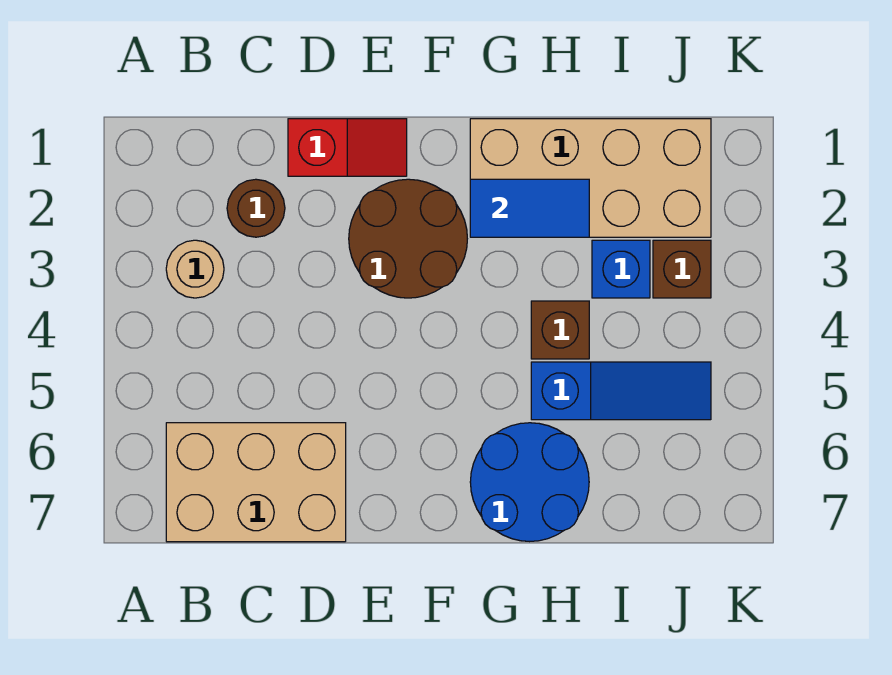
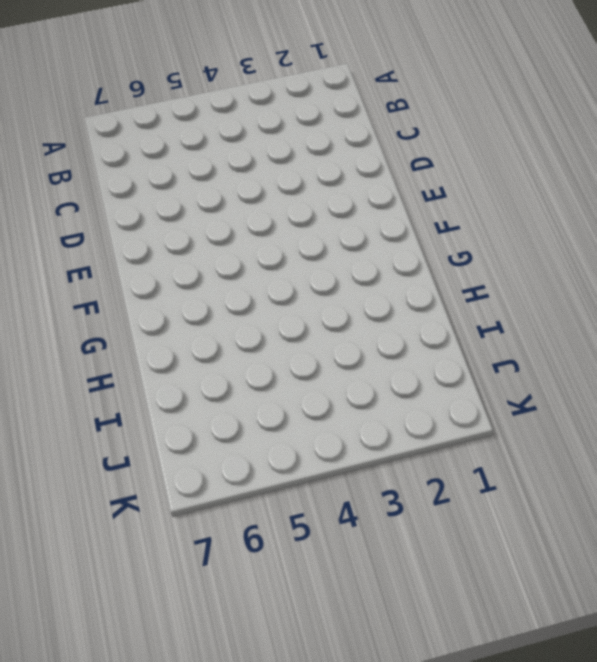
none -> tan 1x1 round brick [166,240,224,298]
none -> tan 2x3 brick [166,423,346,542]
none -> brown 1x1 round brick [227,179,285,237]

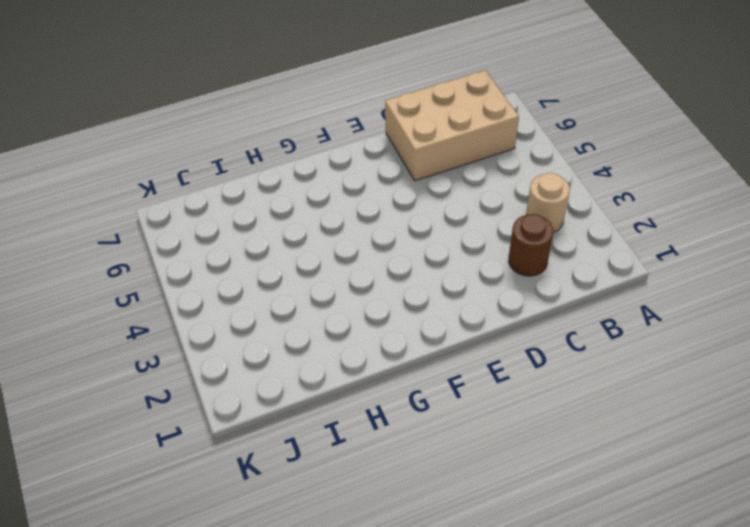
none -> red 1x2 slope [288,119,407,176]
none -> brown 2x2 round brick [349,179,467,298]
none -> tan 2x4 brick [470,119,711,237]

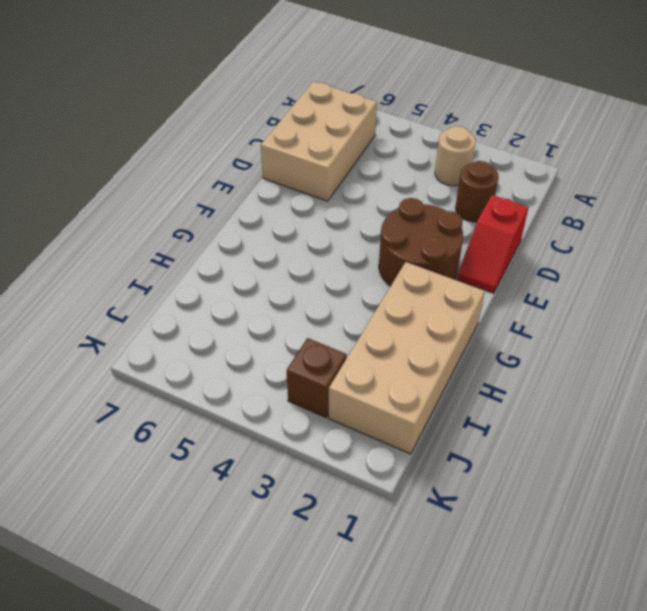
none -> blue 2x2 round brick [470,423,589,541]
none -> brown 1x1 brick [531,301,589,359]
none -> blue 1x3 slope [531,362,711,420]

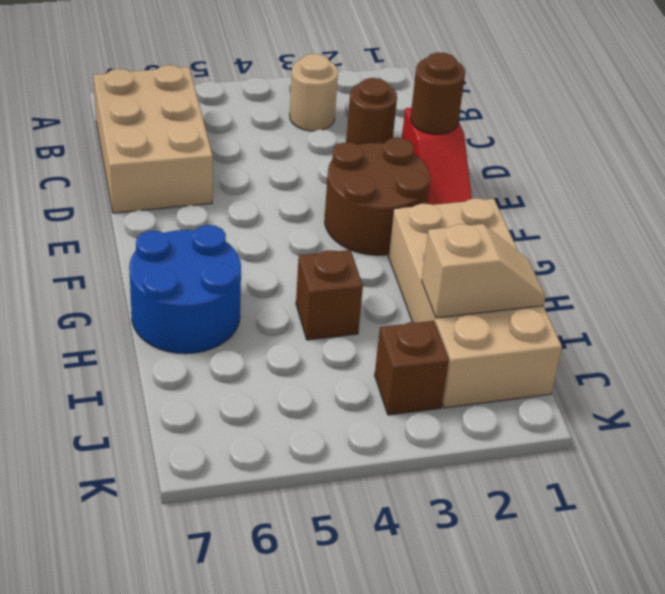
brown 1x1 round brick [411,52,465,134] -> none
tan 1x2 slope [422,224,546,318] -> none
none -> blue 1x3 slope [531,362,711,420]
none -> blue 1x1 brick [592,240,650,298]
none -> blue 1x2 tile [470,179,589,237]

